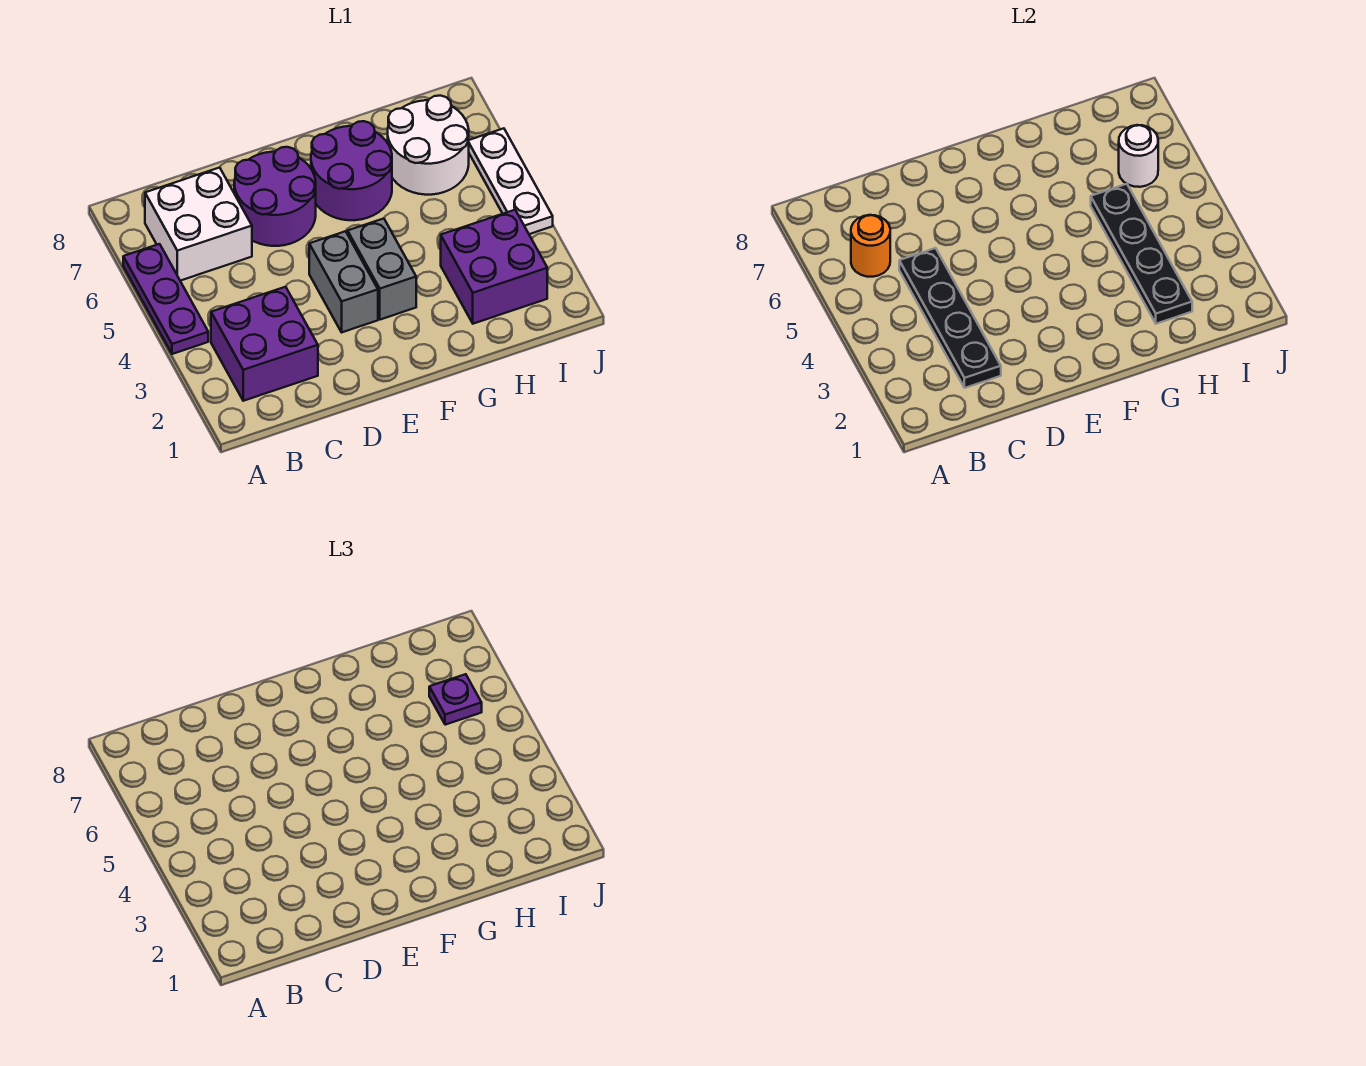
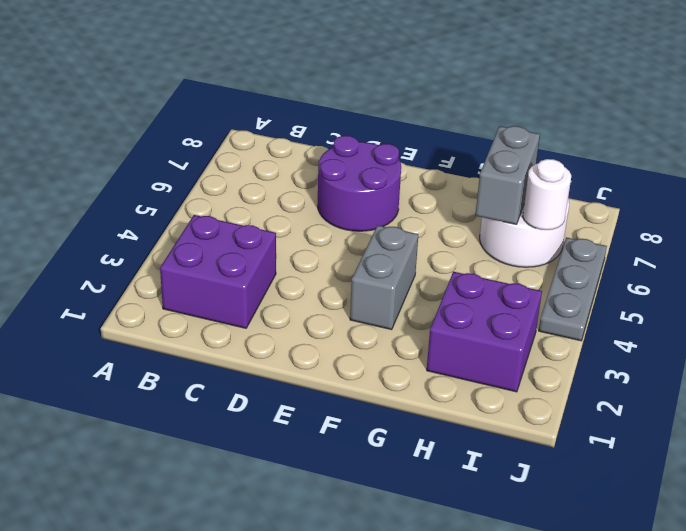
grey 1x2 brick [475,126,540,224] -> grey 1x2 brick moved to [309,231,378,332]
grey 1x3 plate [539,237,607,341] -> white 1x3 plate [469,128,553,234]
none -> purple 1x3 plate [123,244,208,354]
none -> white 2x2 brick [145,168,252,281]
none -> purple 2x2 round brick [311,121,392,220]

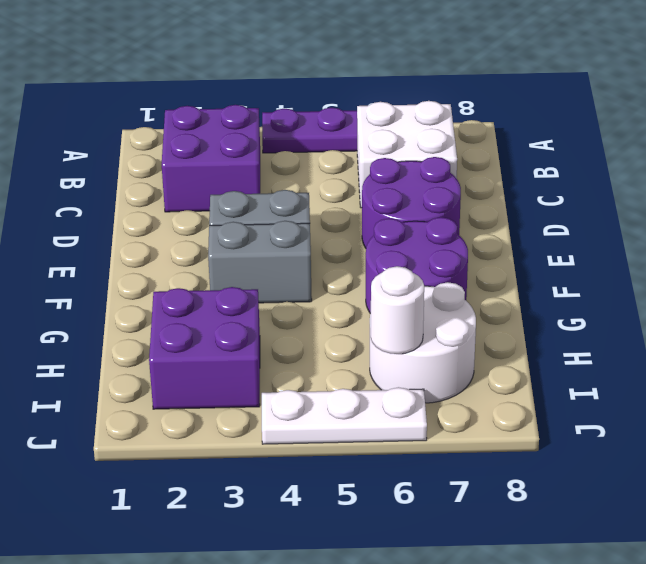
none -> orange 1x1 round brick [851,215,890,277]
none -> black 1x4 plate [899,248,1001,388]
none -> black 1x4 plate [1091,184,1192,324]

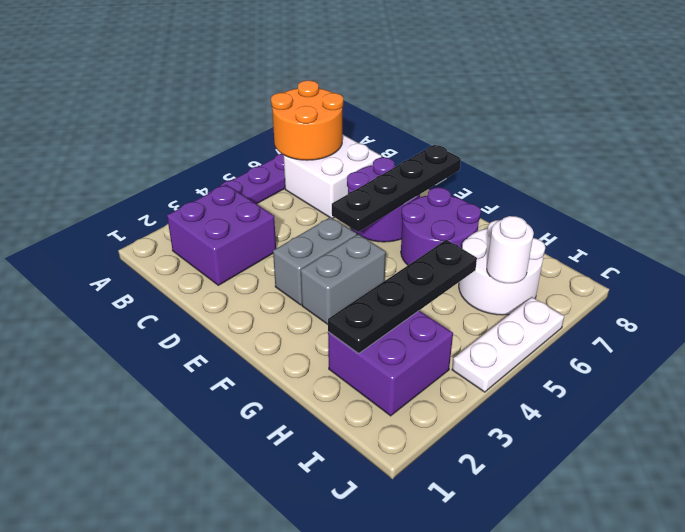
orange 2x2 round brick [271,81,343,160] -> orange 1x1 round brick [851,215,890,277]
black 1x4 plate [332,145,461,232] -> black 1x4 plate moved to [899,248,1001,388]
none -> purple 1x1 plate [429,674,482,725]

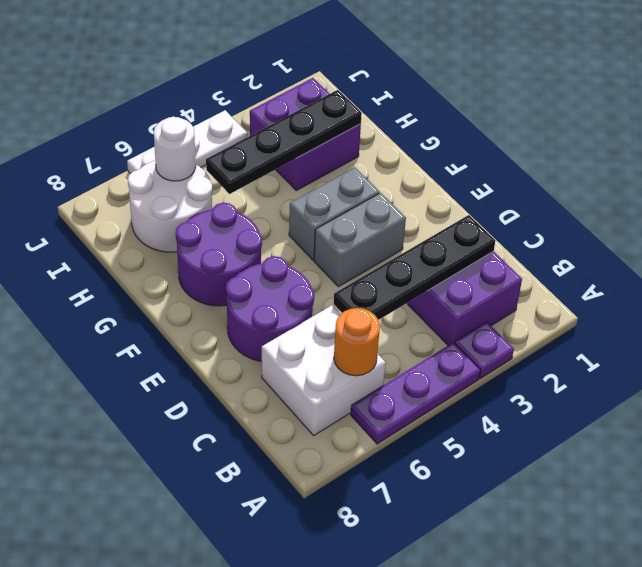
purple 1x1 plate [455,322,514,378] -> purple 1x1 plate moved to [429,674,482,725]

